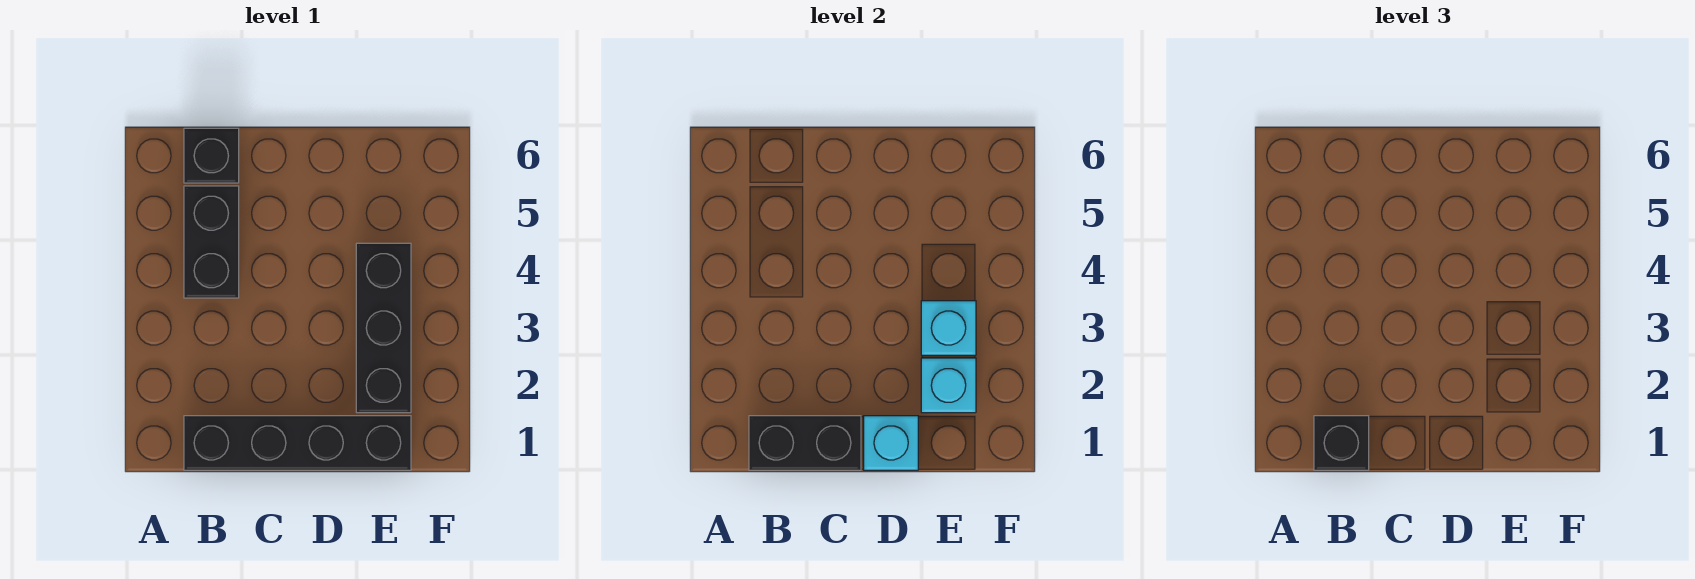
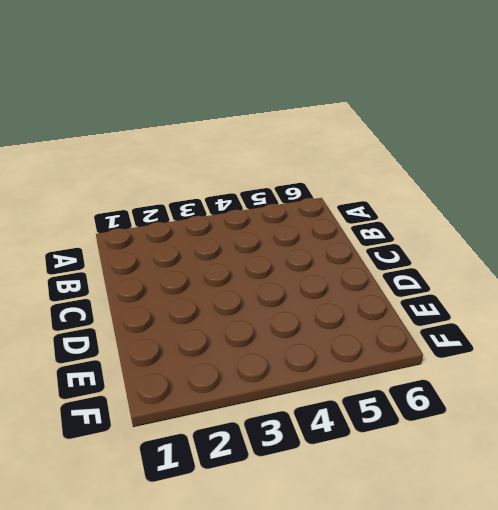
none -> black 1x4 brick [184,416,411,470]
none -> black 1x2 brick [184,186,239,298]

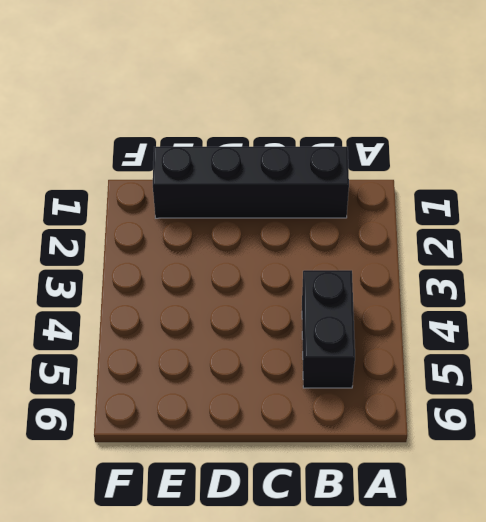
none -> black 1x1 brick [184,128,239,183]
none -> black 1x3 brick [356,243,411,413]

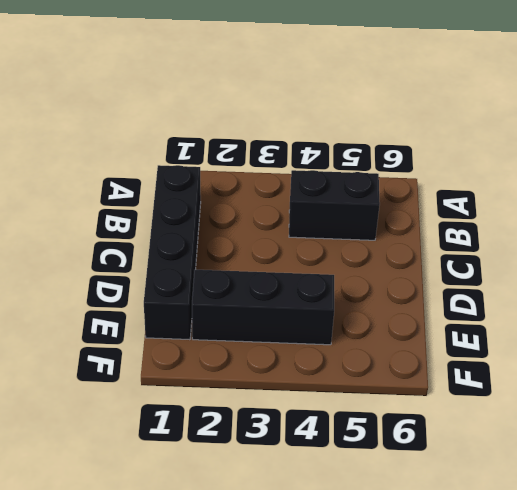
none -> black 1x1 brick [184,128,239,183]
none -> black 1x2 brick [749,416,861,470]

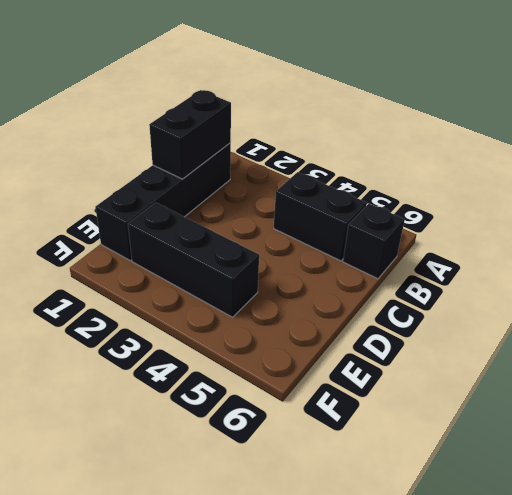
none -> cyan 1x1 brick [864,416,918,470]
none -> cyan 1x1 brick [921,358,976,413]

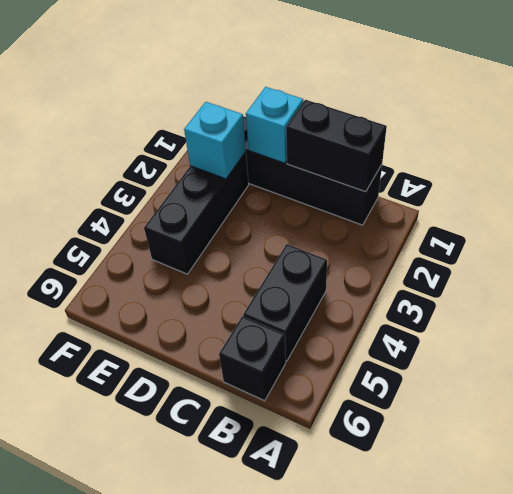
none -> cyan 1x1 brick [921,301,976,355]
none -> black 1x1 brick [1314,416,1369,470]

